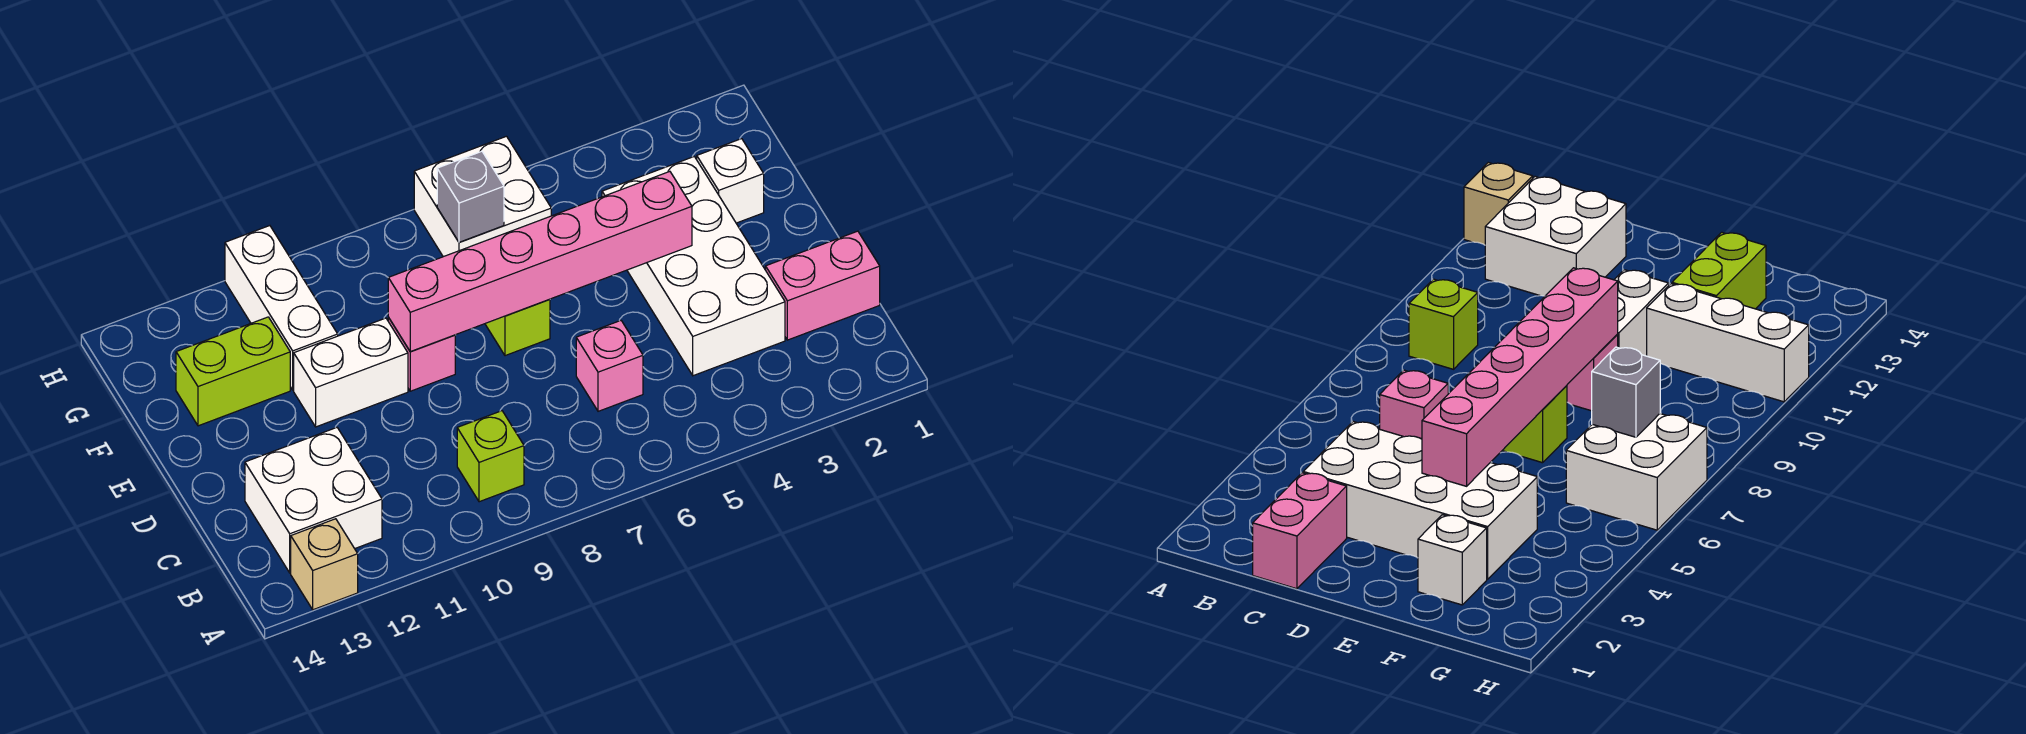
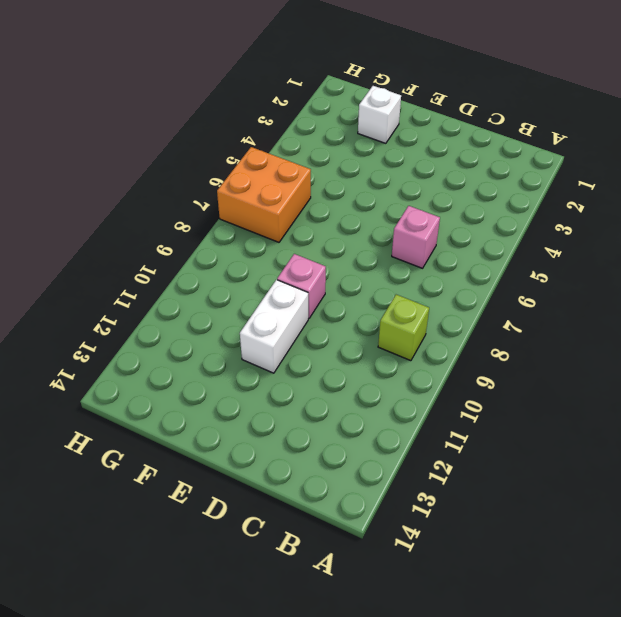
orange 2x2 brick [217,147,311,242] -> white 2x2 brick [414,136,551,257]
none -> tan 1x1 brick [291,519,358,610]
none -> white 2x2 brick [245,428,382,573]
none -> pink 1x2 brick [766,231,880,340]

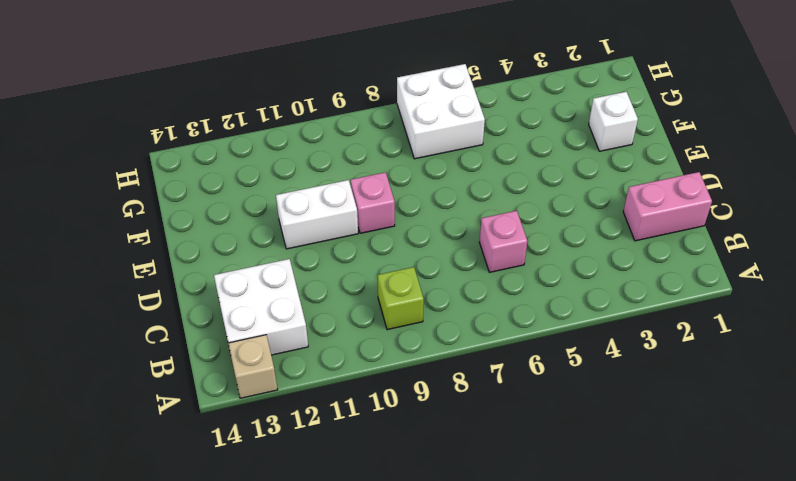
none -> white 2x4 brick [602,157,785,376]
none -> lime 1x1 brick [485,299,550,356]
none -> white 1x3 brick [225,226,338,390]

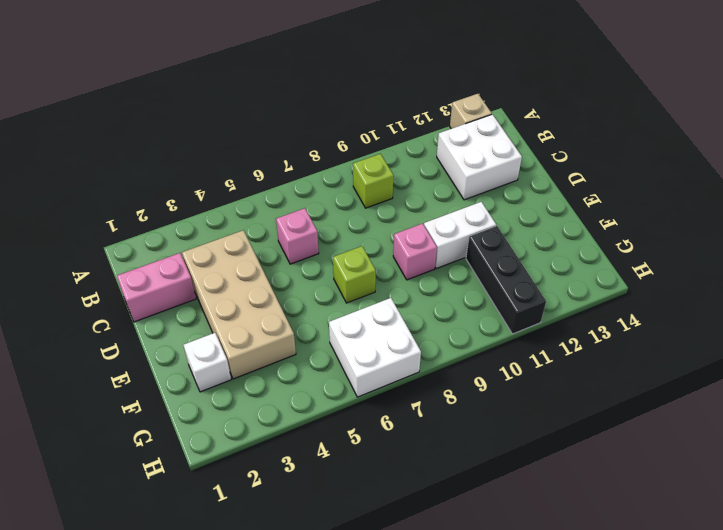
tan 2x4 brick [182,230,296,379] -> white 2x4 brick [602,157,785,376]
black 1x3 brick [466,226,546,334] -> white 1x3 brick [225,226,338,390]
none -> lime 1x2 brick [176,317,290,426]
none -> pink 1x6 brick [388,172,692,352]
none -> grey 1x1 brick [437,151,504,242]

